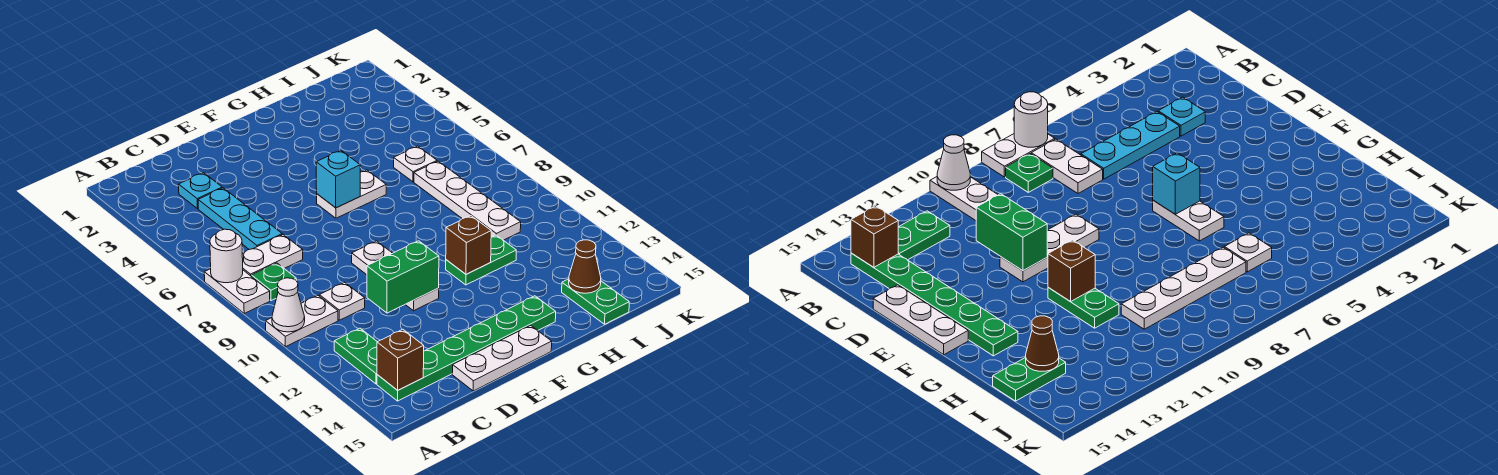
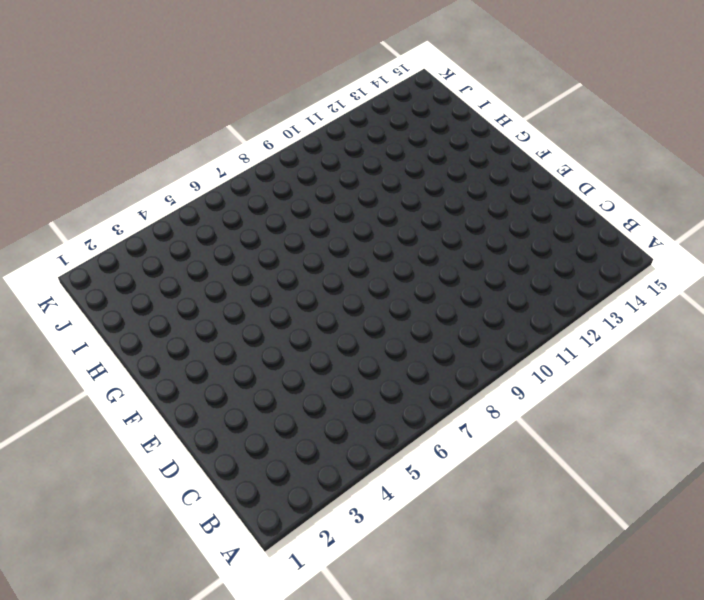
none -> white 1x2 plate [204,269,270,313]
none -> white 1x2 plate [266,296,338,347]
none -> white 1x2 plate [242,235,303,277]

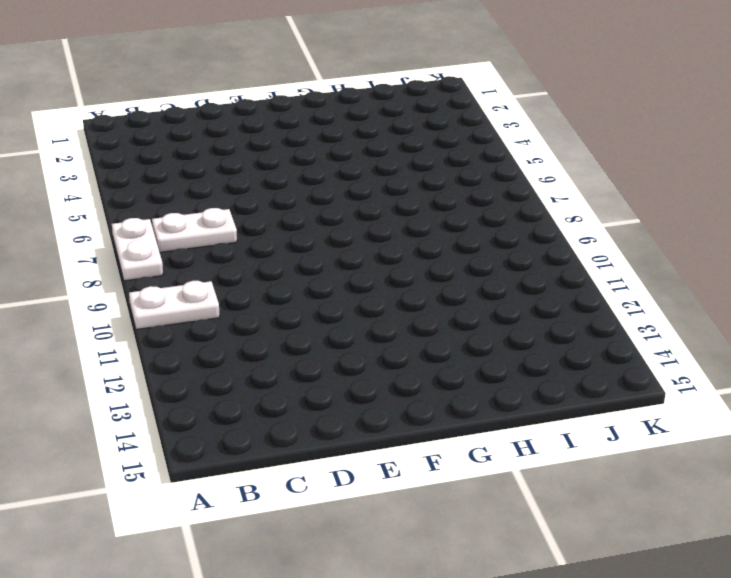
none -> green 1x1 plate [252,263,296,301]
none -> green 1x2 plate [334,328,377,384]
none -> green 1x6 plate [377,296,556,401]

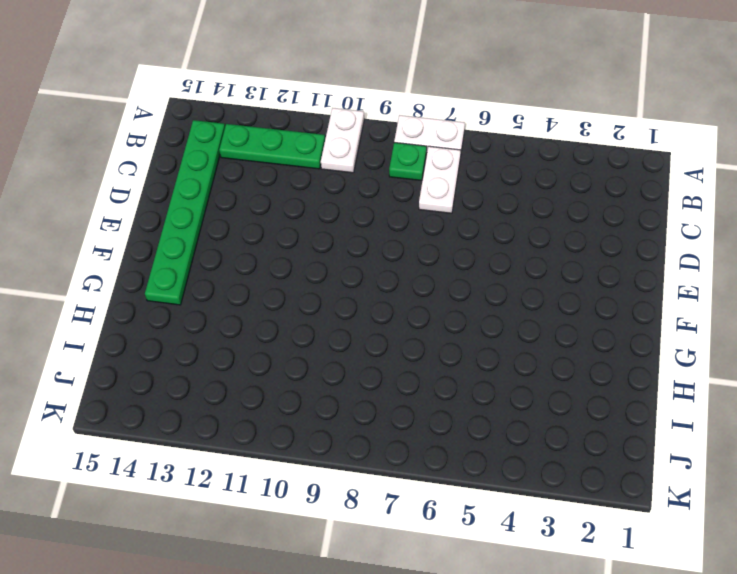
green 1x3 plate [219,124,325,169] -> green 1x2 plate [334,328,377,384]
none -> cyan 1x1 plate [179,173,222,209]
none -> cyan 1x3 plate [198,188,282,250]
none -> white 1x1 plate [319,282,365,320]

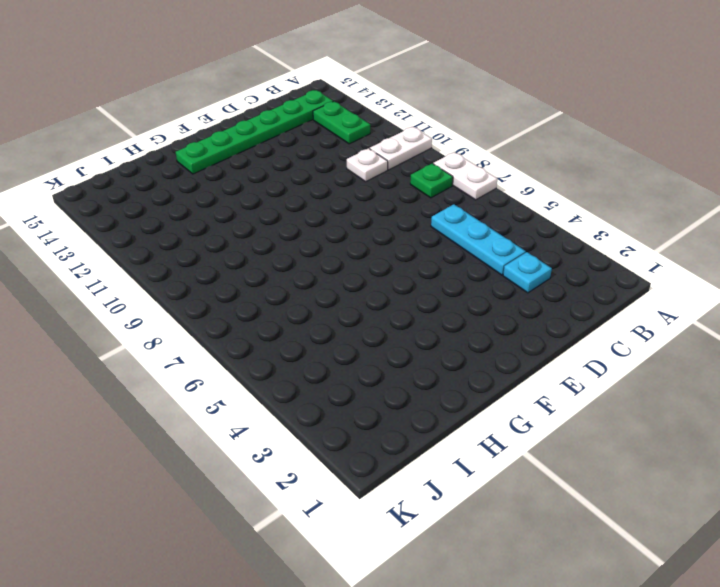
none -> white 1x2 plate [242,235,303,277]
none -> white 1x3 plate [452,325,552,391]
none -> white 1x3 plate [352,241,439,311]

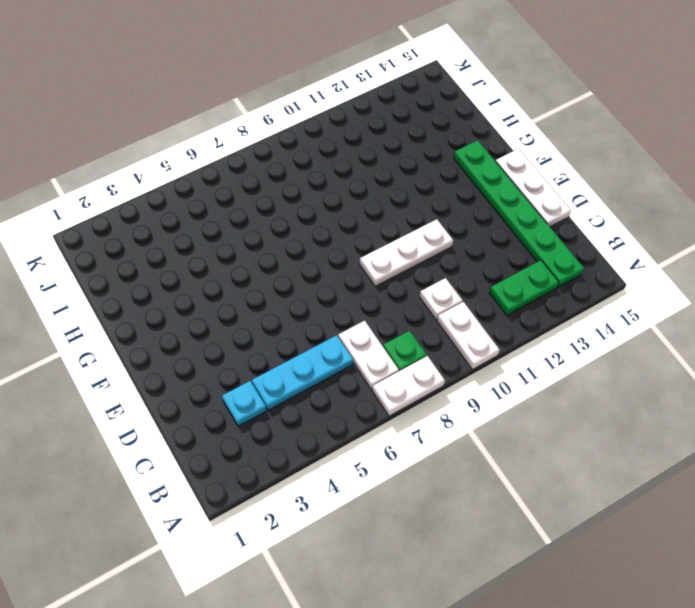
none -> white 1x2 plate [317,170,386,218]
none -> green 1x2 plate [446,235,516,285]
none -> white 1x1 plate [394,146,437,182]

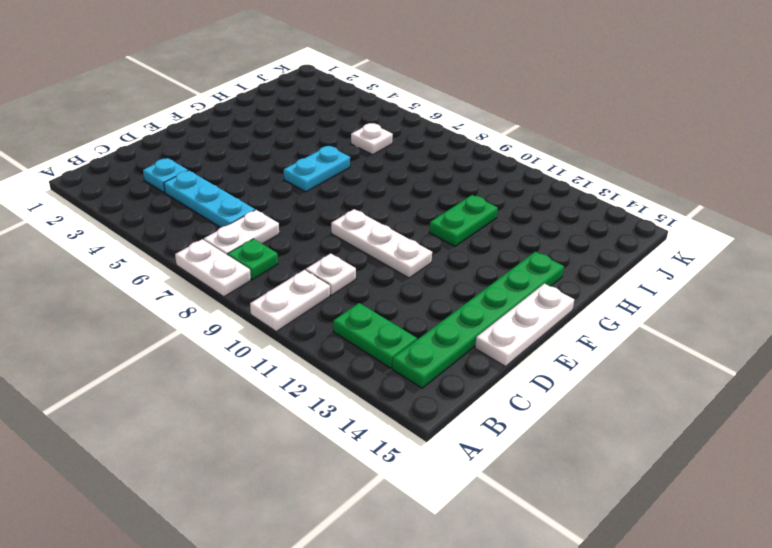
cyan 1x2 plate [284,146,350,192] -> white 1x2 plate [317,170,386,218]
none -> white 1x4 plate [414,161,521,240]
none -> green 1x2 plate [562,279,629,324]
none -> white 1x1 round brick [210,229,243,283]

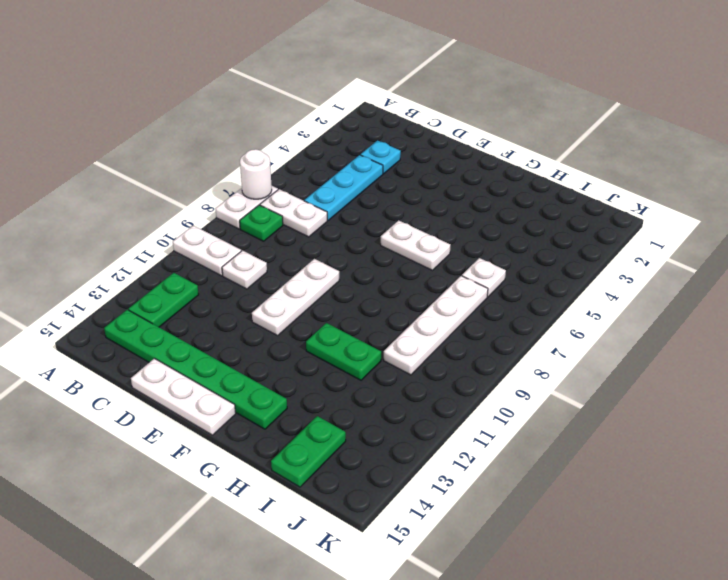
none -> white 1x1 cone [272,278,305,332]
none -> brown 1x1 brick [377,329,424,390]
none -> green 1x2 brick [367,241,439,313]

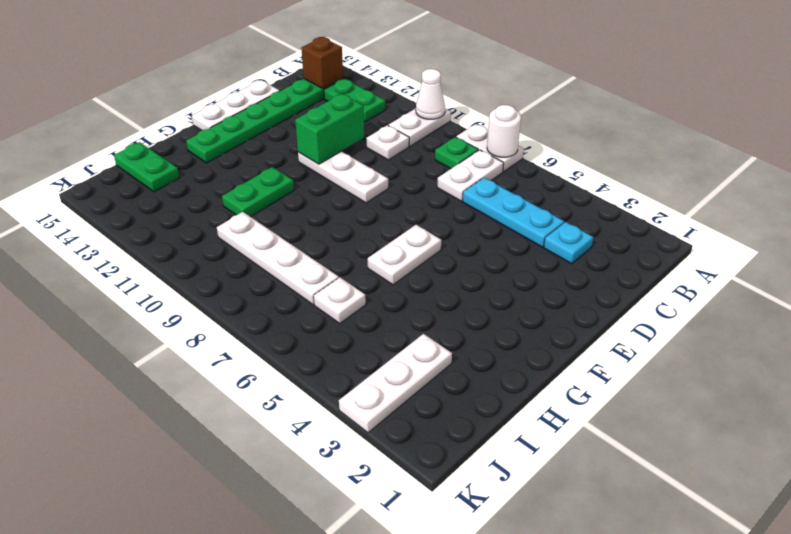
white 1x3 plate [339,334,452,433] -> none
none -> cyan 1x1 brick [316,150,360,208]
none -> brown 1x1 brick [446,216,491,274]
none -> brown 1x1 cone [569,240,601,293]

